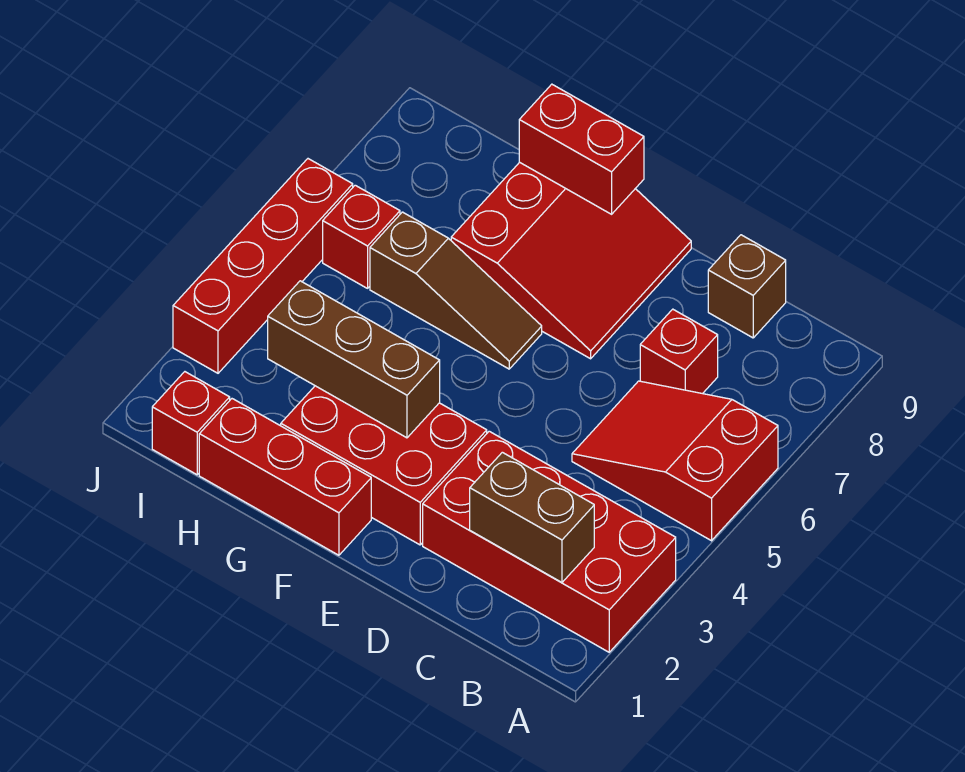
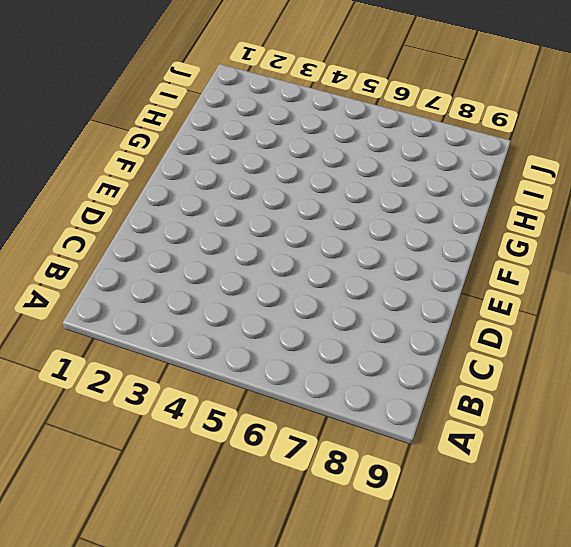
none -> red 2x4 brick [423,431,676,652]
none -> red 2x3 slope [572,381,778,541]
none -> red 1x1 brick [640,309,718,394]

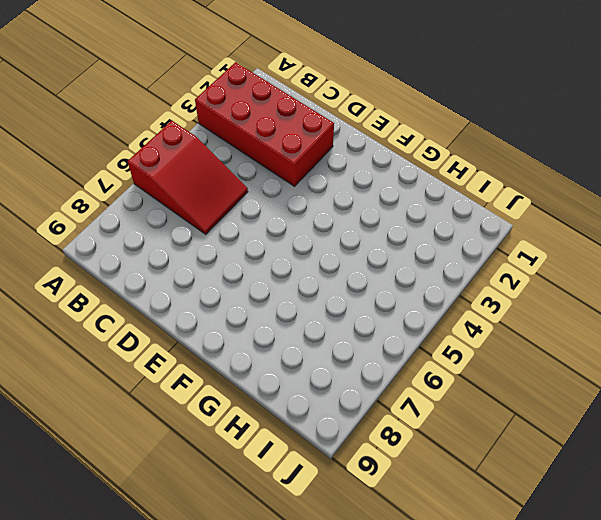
none -> red 1x1 brick [640,309,718,394]
none -> brown 1x1 brick [708,235,786,338]
none -> red 2x3 brick [281,386,487,545]

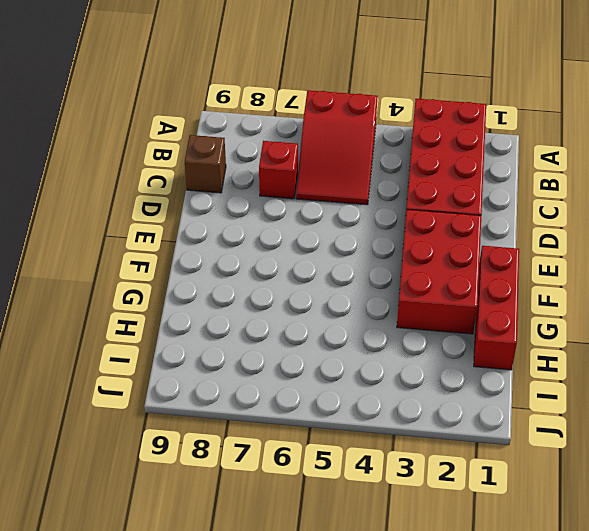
none -> red 3x3 slope [451,162,691,359]
none -> brown 1x3 slope [370,212,542,369]
none -> red 1x1 brick [152,372,230,475]

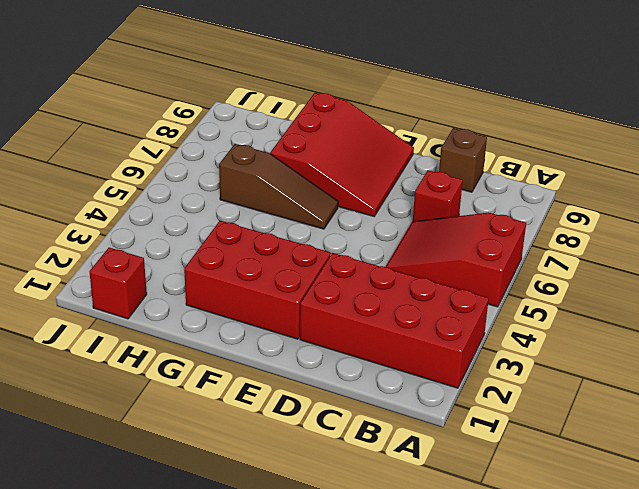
none -> red 1x3 brick [199,399,371,555]
none -> red 1x1 brick [323,185,400,288]
none -> red 1x4 brick [173,159,353,373]

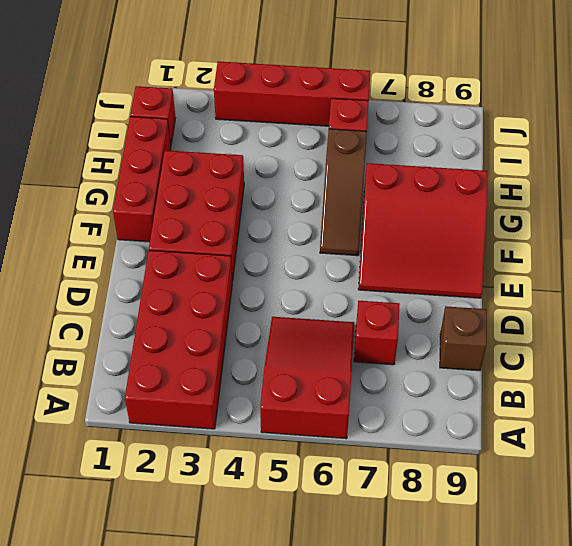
none -> brown 1x2 brick [470,452,594,582]
none -> brown 1x3 brick [268,281,440,438]
none -> red 1x2 brick [519,84,644,214]

